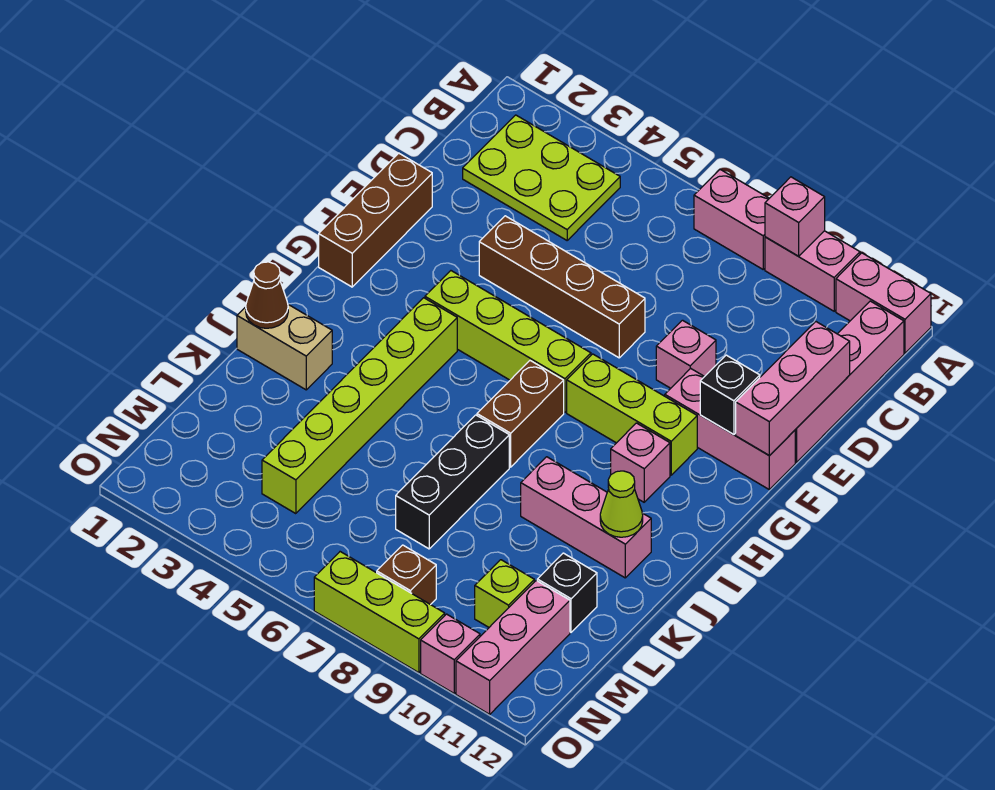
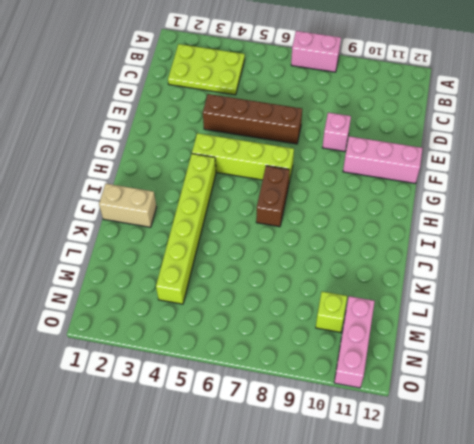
none -> pink 1x2 brick [765,231,860,311]
none -> pink 1x2 brick [836,253,931,353]
none -> pink 1x4 brick [795,301,904,462]

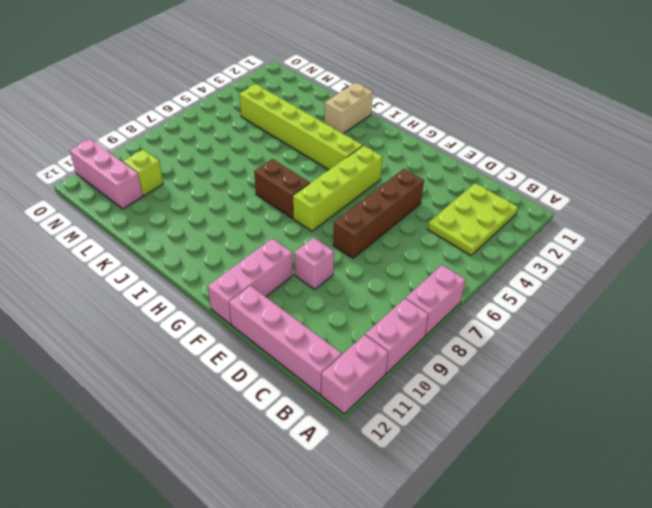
none -> brown 1x3 brick [319,153,432,287]
none -> lime 1x3 brick [567,354,697,475]
none -> pink 1x1 brick [611,423,670,502]

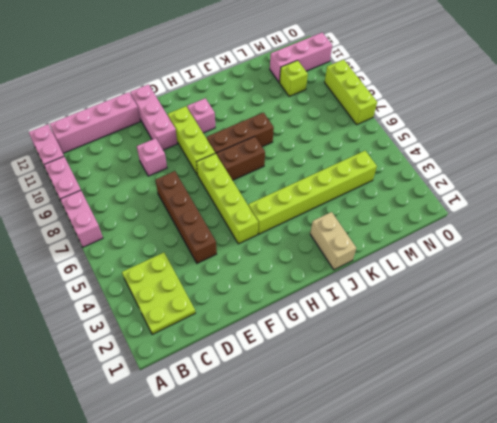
brown 1x3 brick [207,113,274,154] -> brown 1x3 brick moved to [319,153,432,287]
none -> black 1x3 brick [396,415,509,549]
none -> pink 1x3 brick [521,457,651,578]
none -> black 1x1 brick [537,553,597,632]

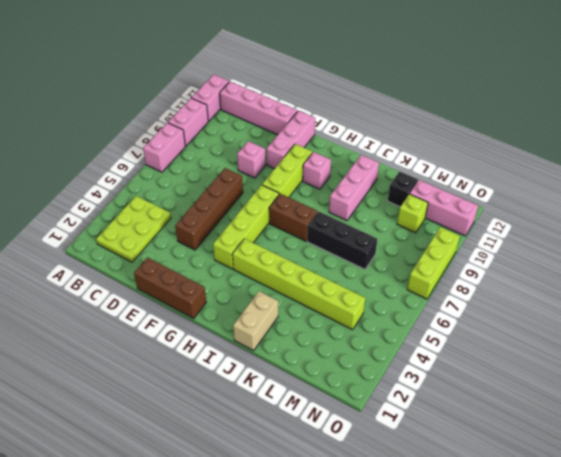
none -> brown 1x1 brick [377,545,436,605]
none -> pink 1x1 brick [421,614,480,693]
none -> pink 1x1 brick [765,177,825,256]

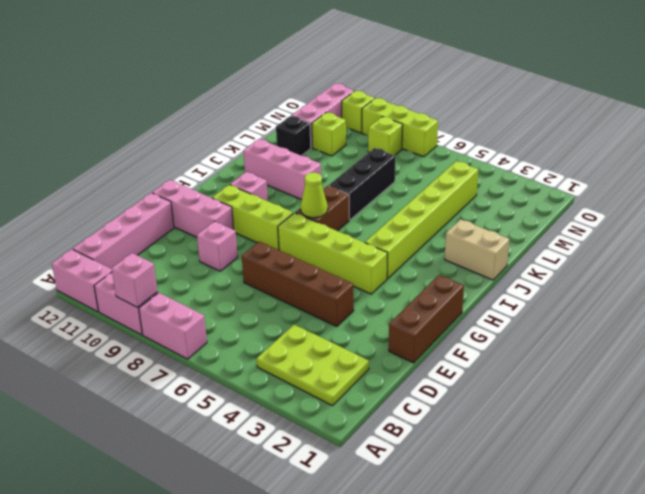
lime 1x1 cone [301,172,328,218] -> lime 1x1 cone moved to [600,471,643,537]
lime 1x1 brick [368,117,403,155] -> brown 1x1 brick [377,545,436,605]
lime 1x1 brick [342,91,375,133] -> pink 1x1 brick [421,614,480,693]
none -> pink 1x3 brick [736,322,850,456]
none -> black 1x1 brick [700,355,760,435]
none -> brown 1x1 cone [246,262,288,328]

